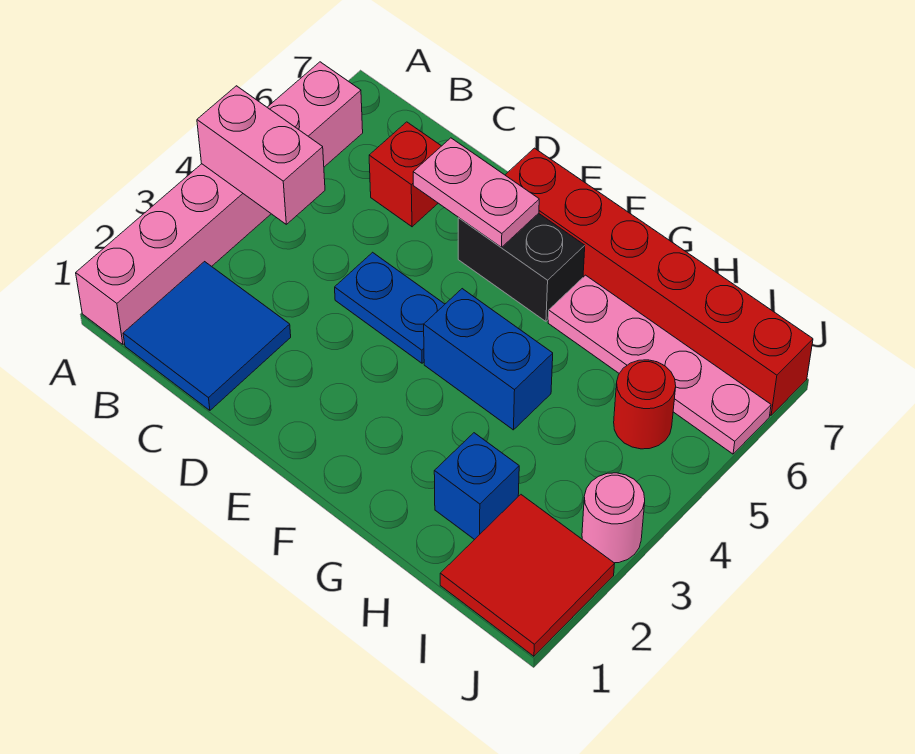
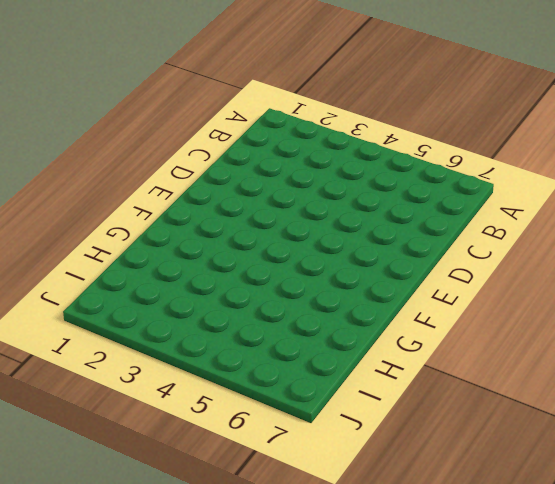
none -> pink 1x6 brick [76,62,363,344]
none -> blue 2x2 tile [123,262,291,410]
none -> red 1x1 brick [369,122,441,227]

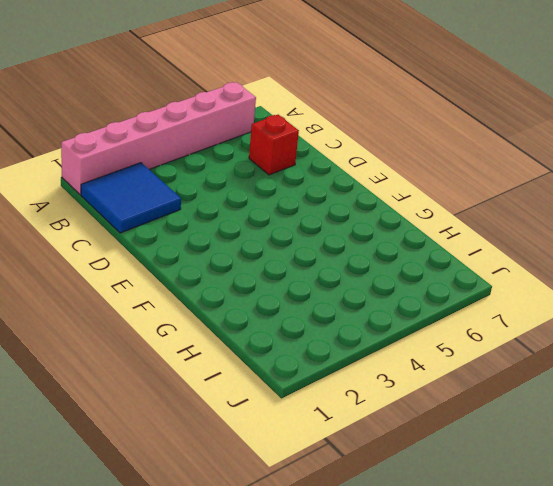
none -> blue 1x2 plate [335,252,445,363]
none -> black 1x2 brick [458,213,585,321]
none -> red 1x6 brick [505,148,813,415]

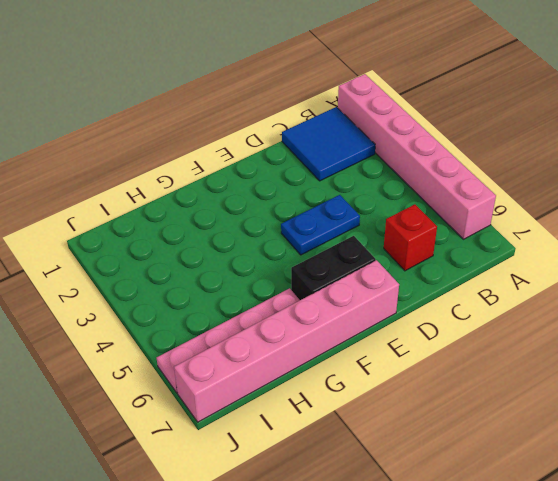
pink 1x6 brick [174,260,399,422] -> red 1x6 brick [505,148,813,415]
none -> blue 1x2 brick [424,289,553,430]
none -> blue 1x1 brick [434,433,519,540]
none -> red 2x2 tile [440,495,615,656]

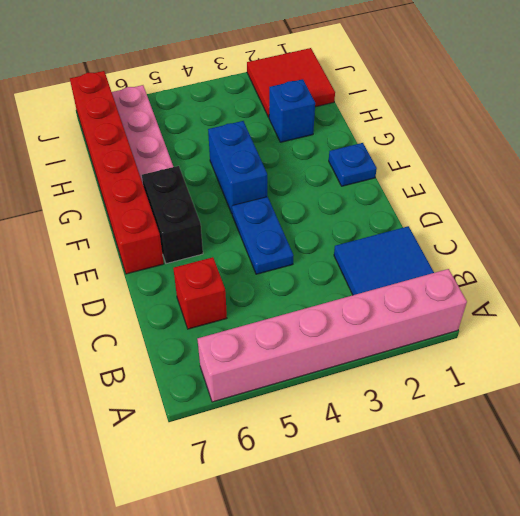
blue 1x1 plate [329,143,377,186] -> none
none -> red 1x1 round brick [614,360,676,449]
none -> pink 1x1 round brick [582,473,645,563]
none -> pink 1x2 brick [197,86,325,224]

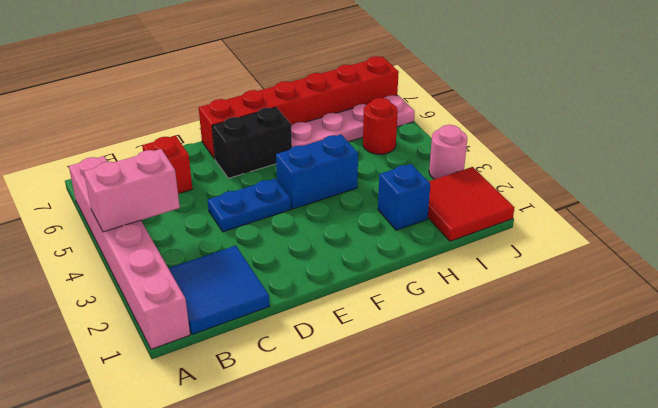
none -> pink 1x2 plate [413,138,539,247]

